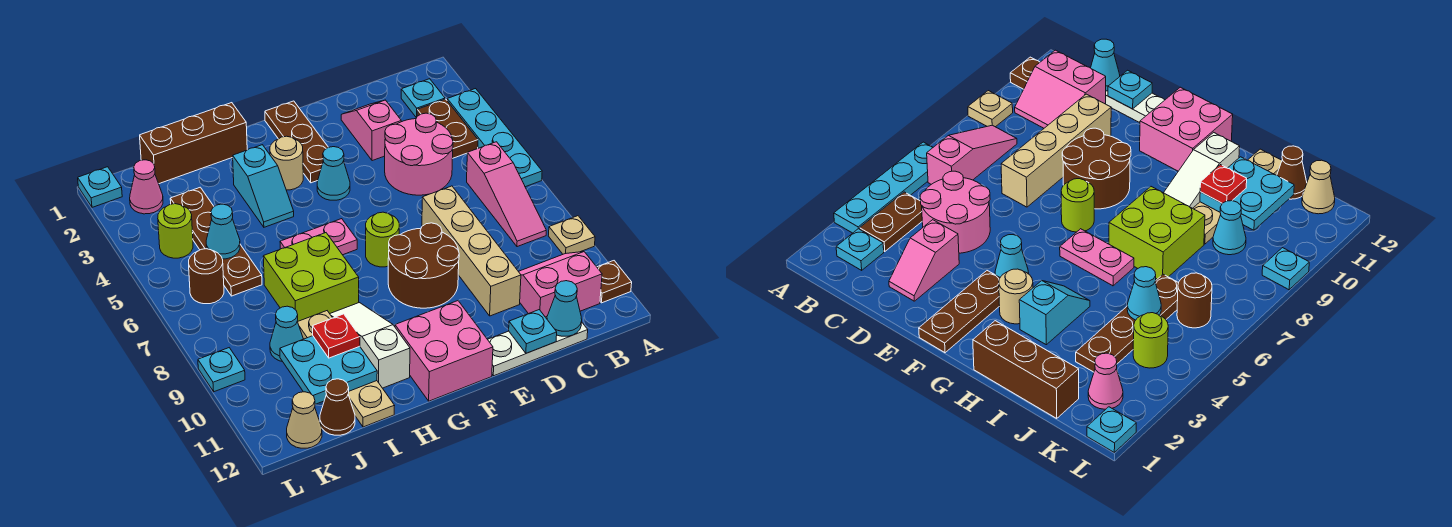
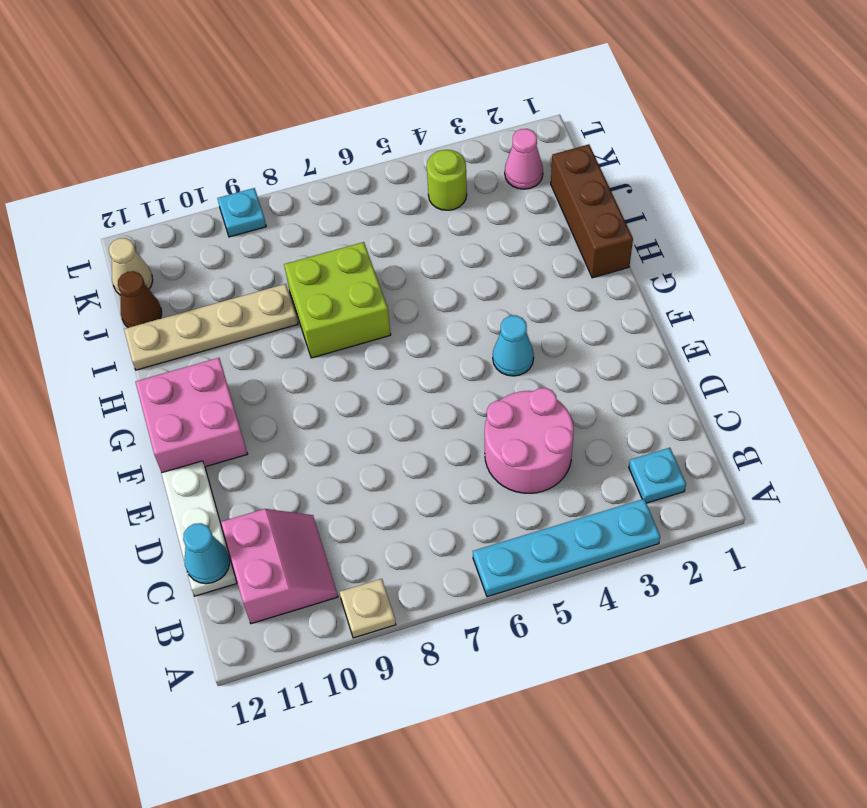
none -> brown 1x1 plate [597,261,632,303]
none -> brown 1x2 plate [417,99,478,158]
none -> pink 1x3 slope [467,142,546,247]
none -> pink 1x2 slope [341,100,401,161]

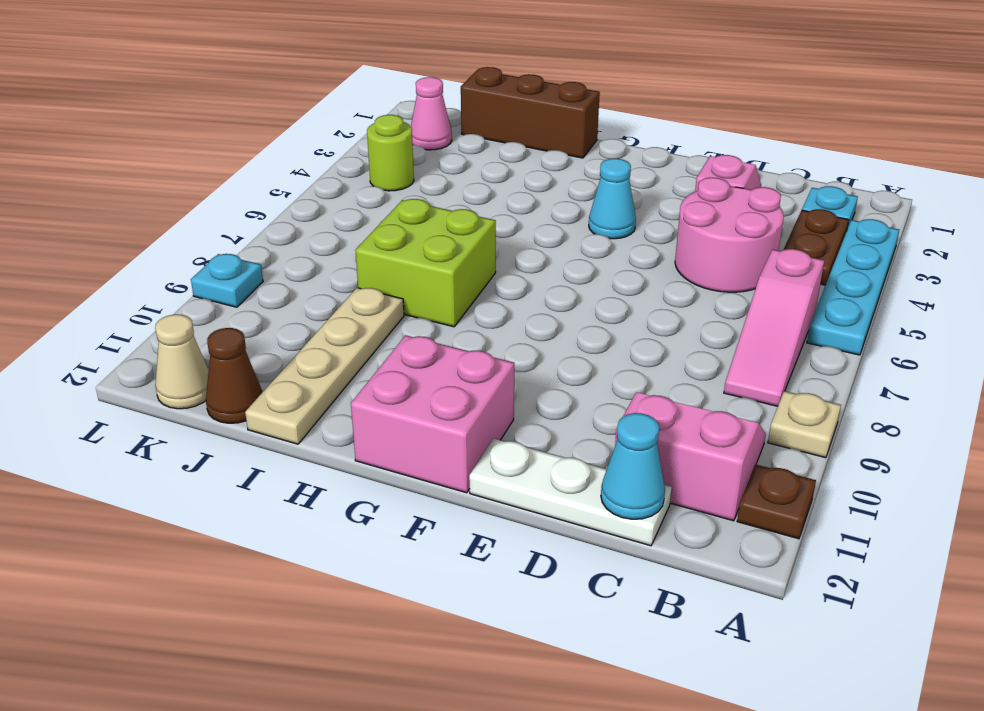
none -> tan 1x4 brick [422,186,521,316]
none -> brown 2x2 round brick [388,223,459,308]
none -> brown 1x3 plate [265,101,328,183]
none -> lime 1x1 round brick [366,212,399,267]

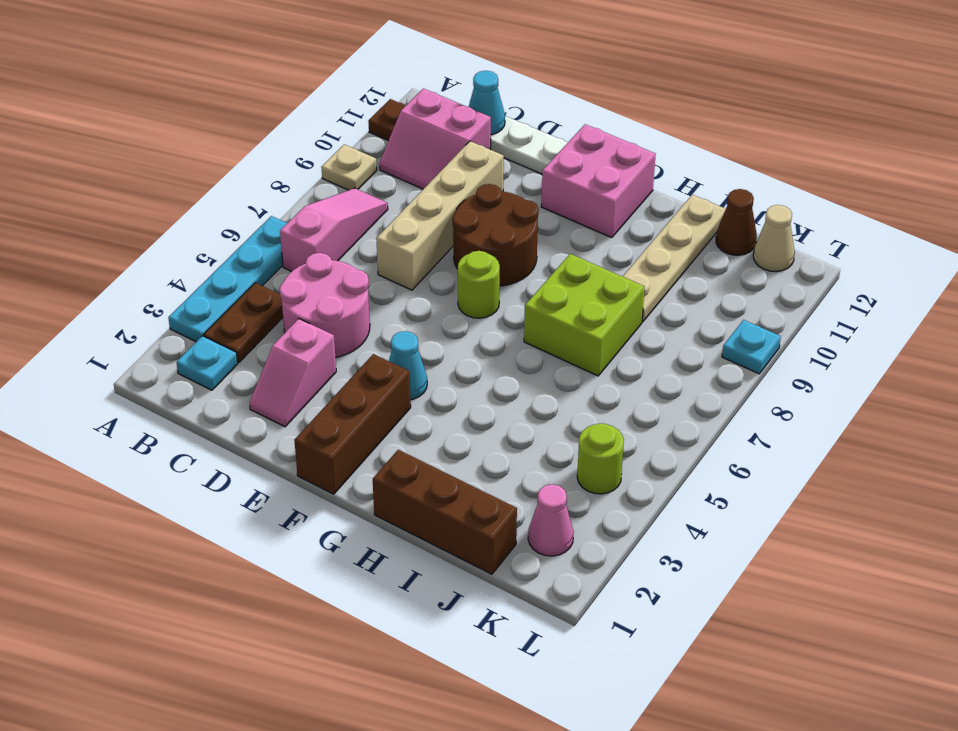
brown 1x3 brick [294,354,411,494] -> brown 1x3 plate [265,101,328,183]
none -> tan 1x1 round brick [270,136,303,190]
none -> pink 1x2 plate [280,219,357,255]
none -> cyan 1x2 slope [233,145,294,227]
none -> white 1x3 slope [330,303,410,388]

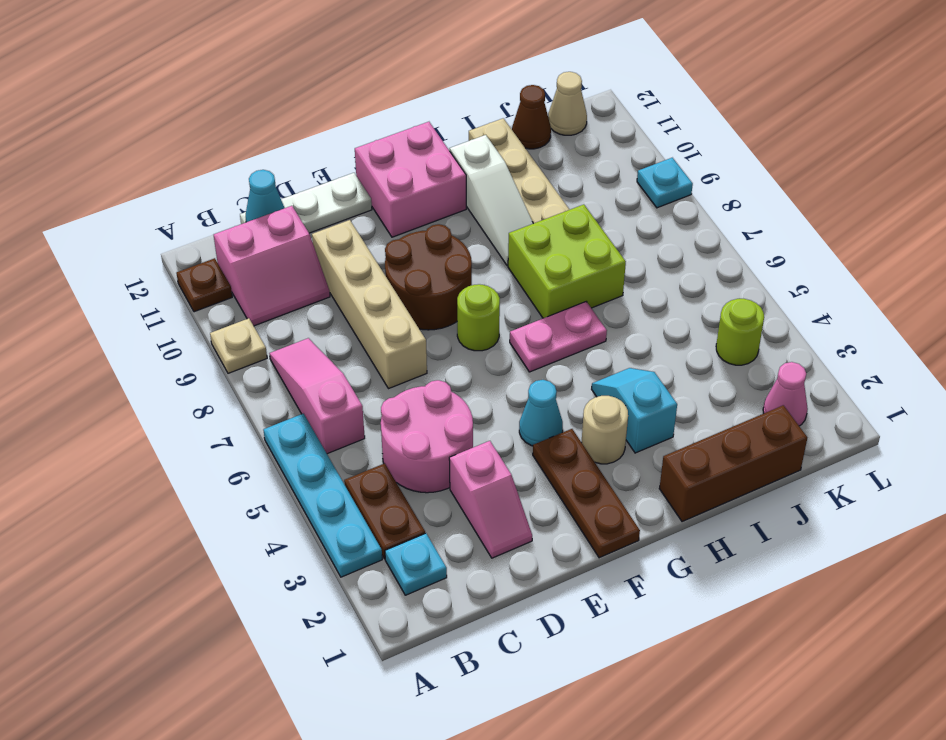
none -> brown 1x4 plate [170,187,262,296]
none -> cyan 1x1 cone [270,306,303,361]
none -> brown 1x1 round brick [189,249,224,304]
none -> cyan 1x1 plate [78,167,122,207]

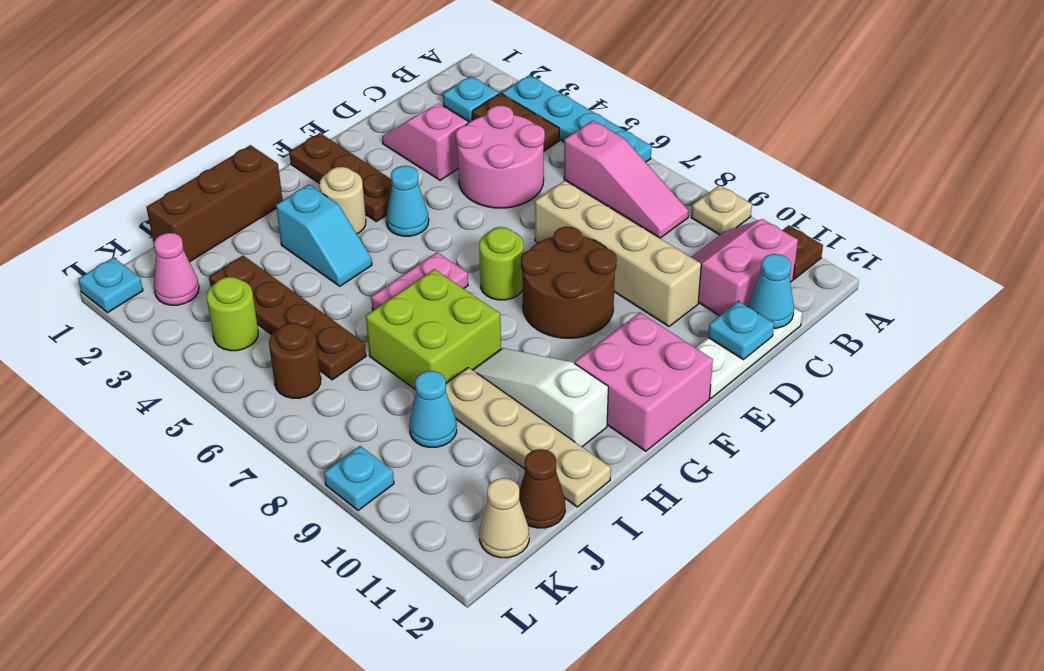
none -> cyan 2x2 plate [280,336,377,405]
none -> cyan 1x1 cone [206,204,240,259]
none -> red 1x1 plate [313,314,360,358]

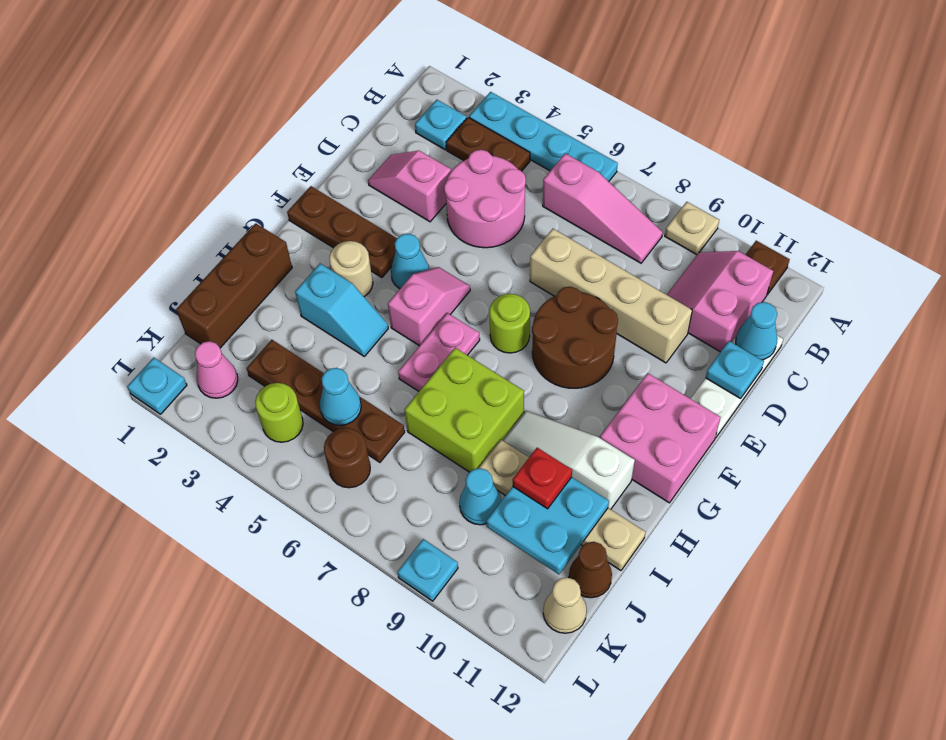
pink 1x2 slope [388,267,470,346] -> none

